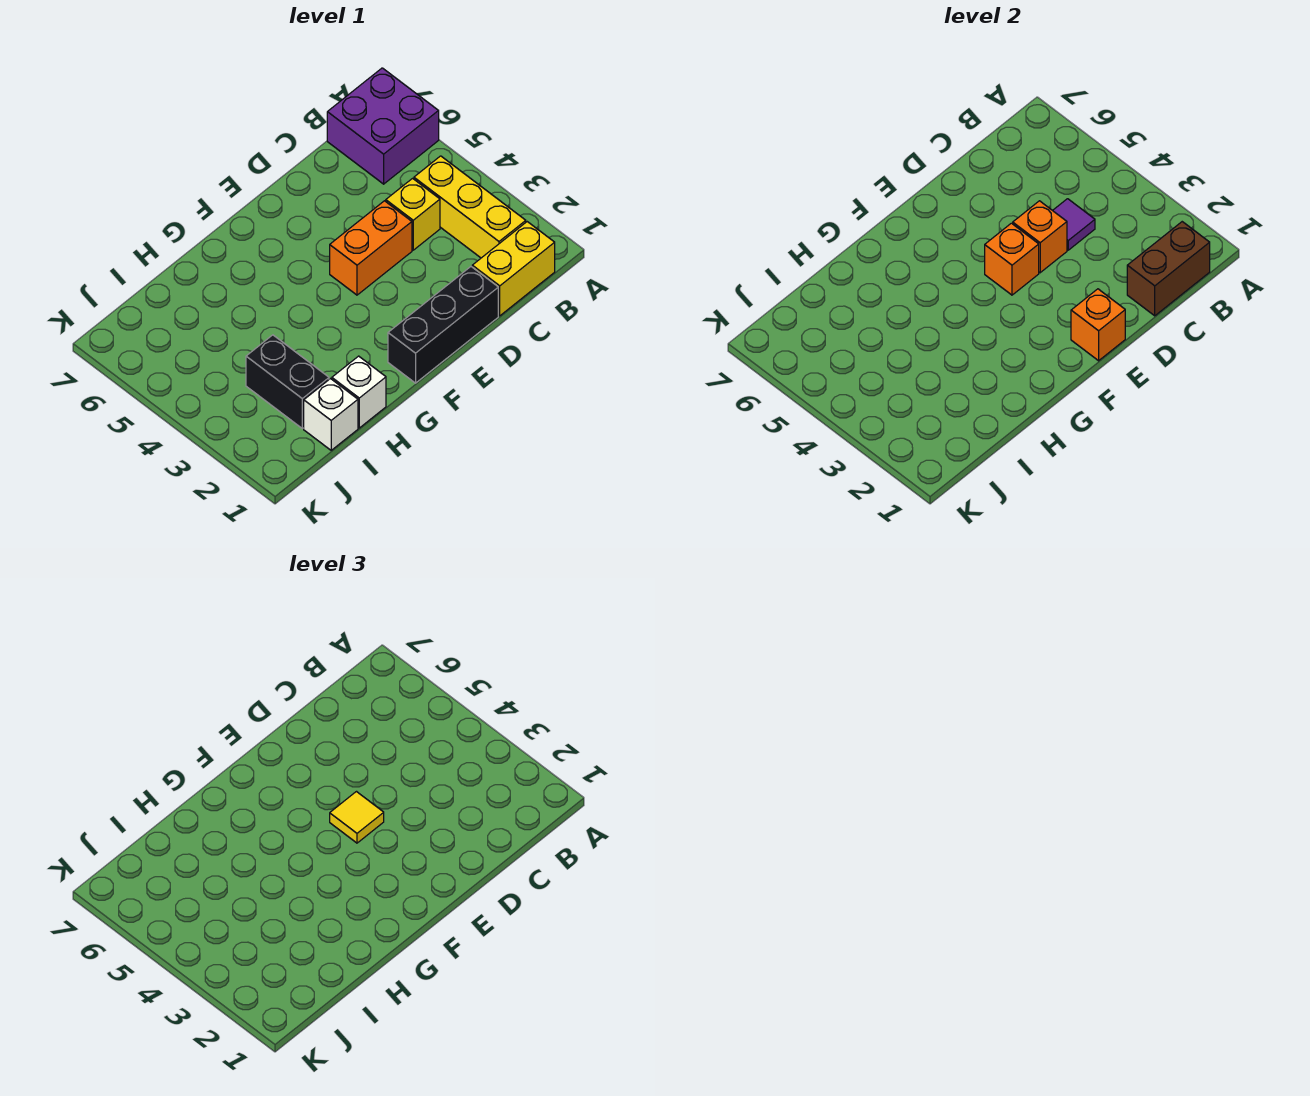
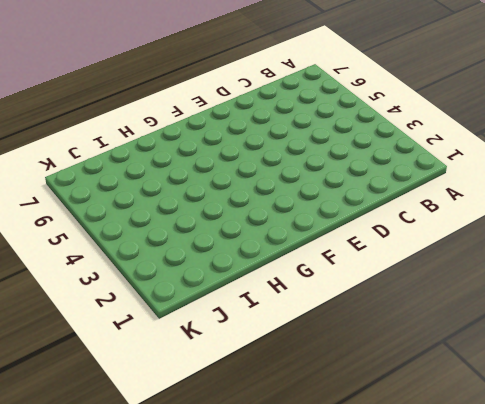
none -> purple 2x2 brick [327,68,439,184]
none -> yellow 1x2 brick [472,222,555,316]
none -> yellow 1x3 brick [414,156,526,258]

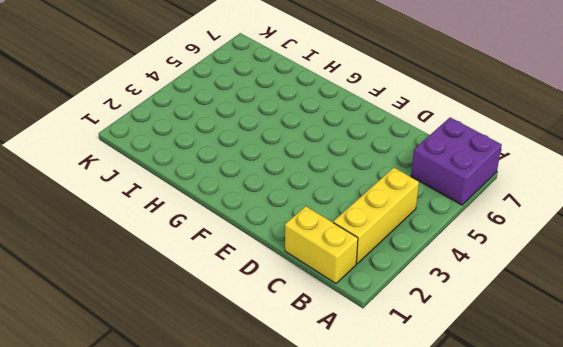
none -> yellow 1x1 brick [386,178,440,250]
none -> black 1x3 brick [388,267,498,383]
none -> orange 1x2 brick [330,201,412,295]

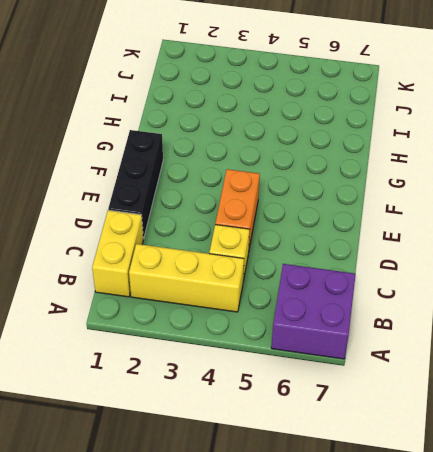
none -> white 1x1 brick [332,356,386,428]
none -> white 1x1 brick [304,379,358,450]
none -> black 1x2 brick [246,335,329,428]

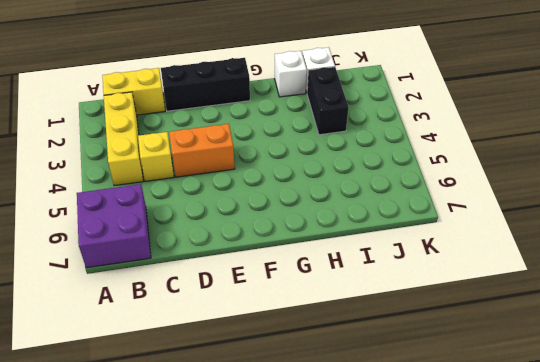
none -> brown 1x2 brick [1127,222,1210,316]
none -> purple 1x1 tile [1053,199,1095,250]
none -> orange 1x1 brick [1013,201,1067,273]

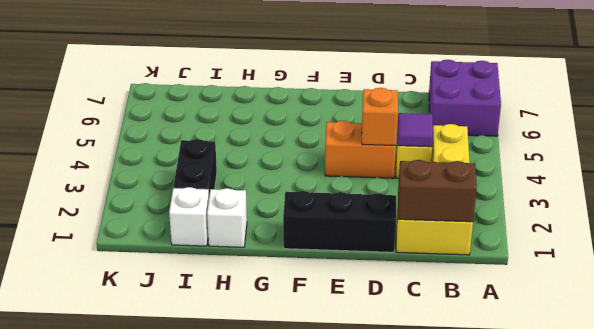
none -> orange 1x1 brick [1071,289,1125,361]
none -> orange 1x1 brick [985,223,1039,295]
none -> yellow 1x1 tile [330,792,384,843]

